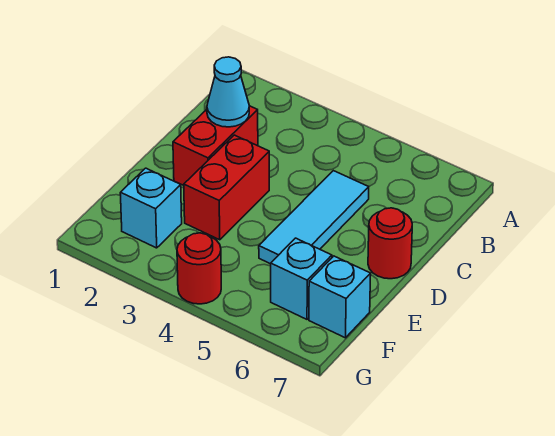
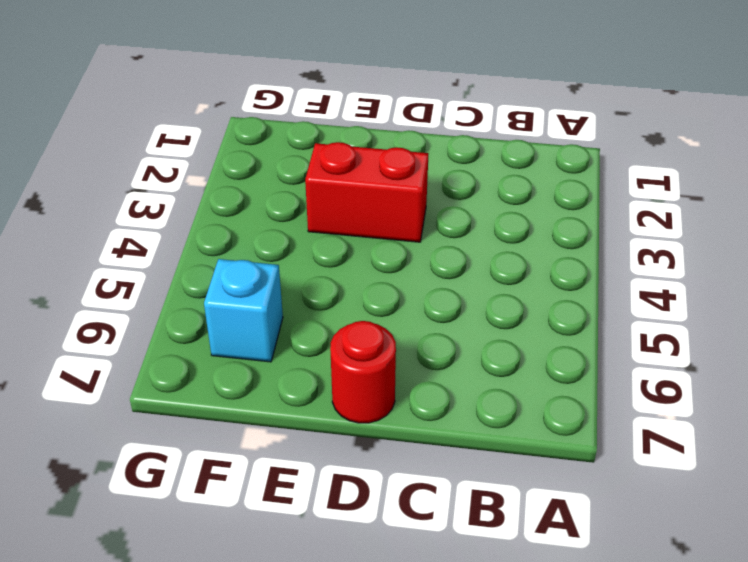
none -> red 1x2 brick [173,106,258,185]
none -> cyan 1x3 tile [259,171,369,264]

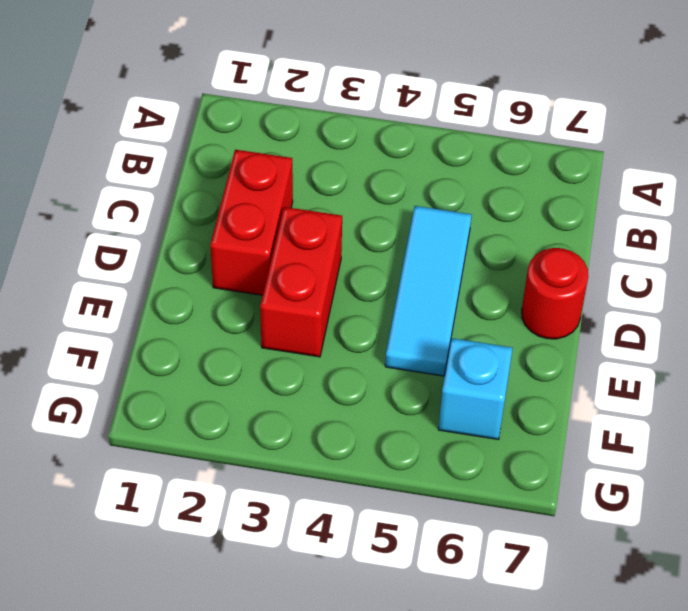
none -> cyan 1x1 brick [120,168,182,248]
none -> cyan 1x1 brick [309,256,371,338]

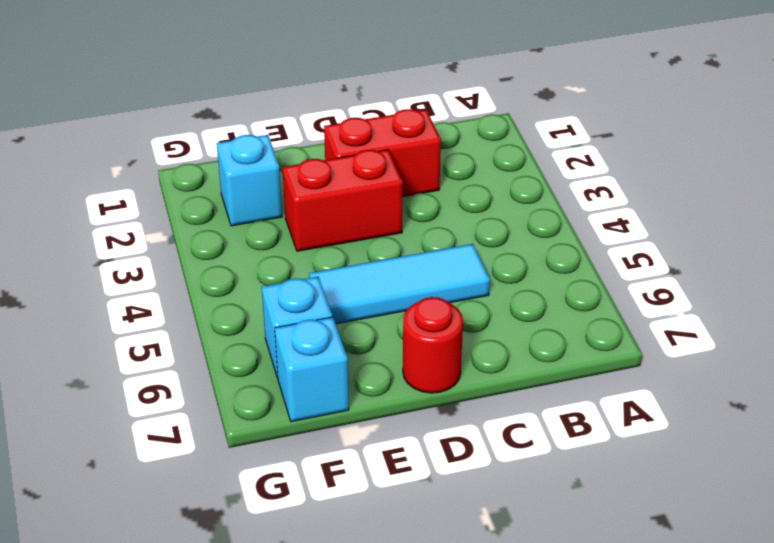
none -> red 1x1 round brick [177,233,221,304]
none -> cyan 1x1 cone [207,57,249,127]

